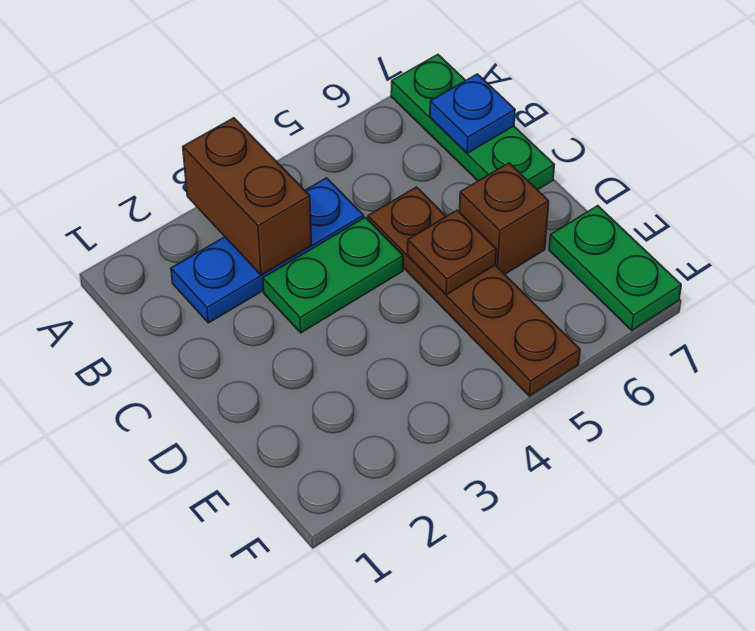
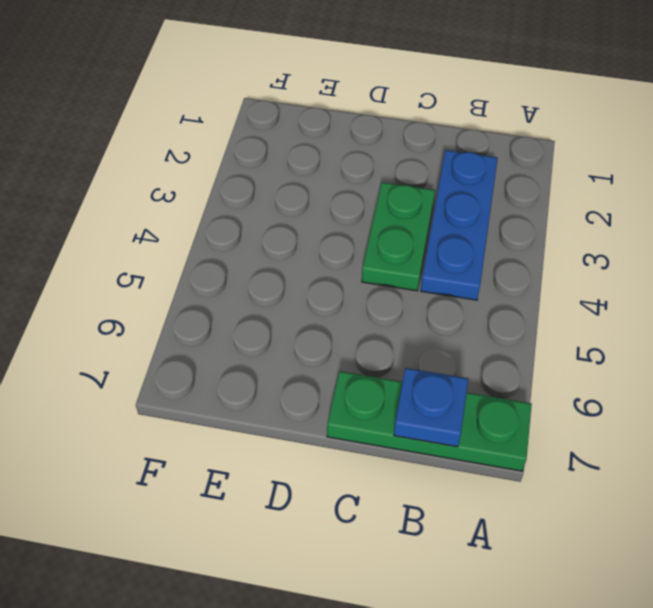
none -> brown 1x4 plate [368,187,580,396]
none -> brown 1x1 brick [459,163,549,274]

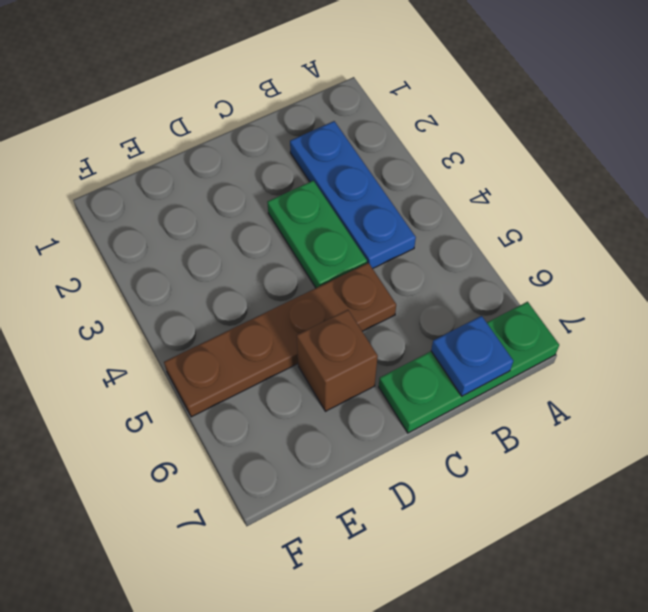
none -> green 1x2 plate [549,206,681,330]
none -> brown 1x2 brick [183,118,311,275]

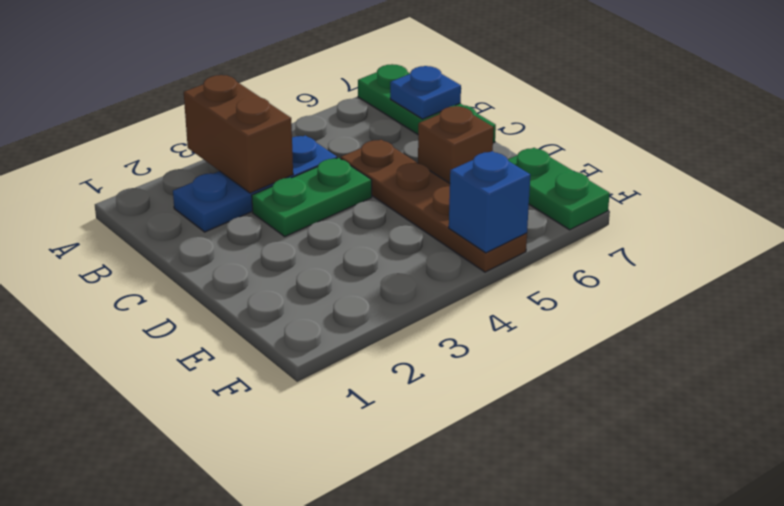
blue 1x1 brick [449,151,530,253] -> none
none -> brown 1x1 plate [408,210,496,295]

